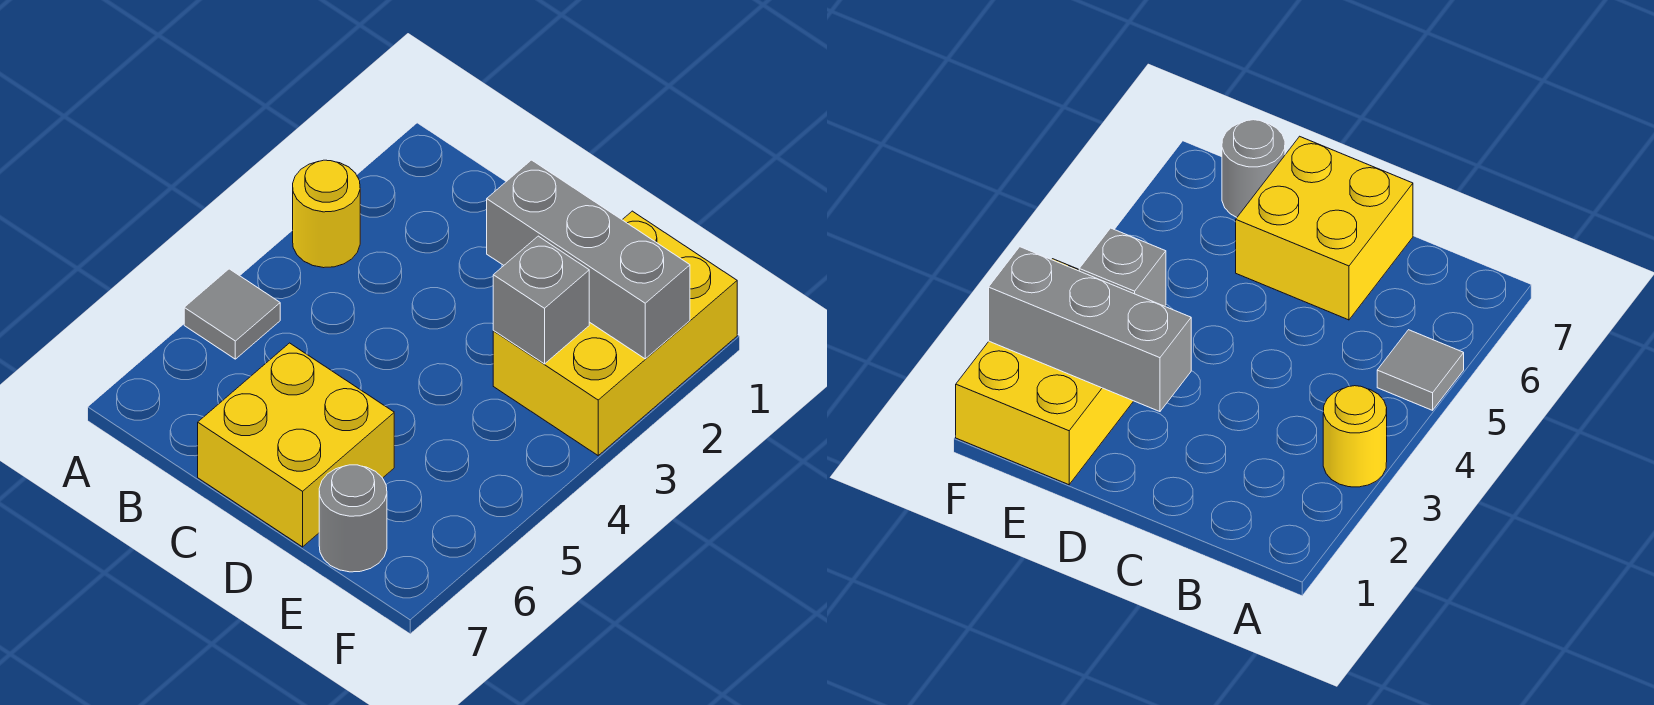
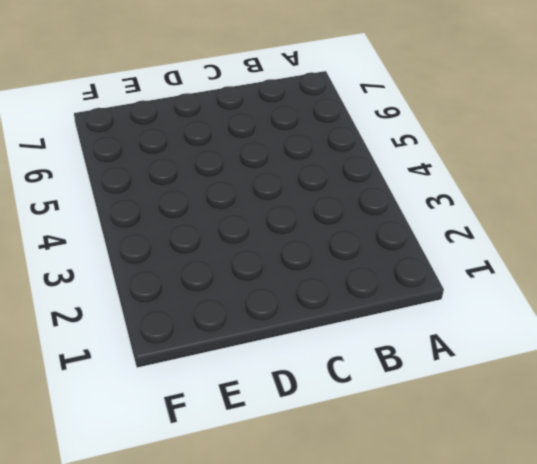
none -> yellow 1x1 round brick [293,160,360,268]
none -> grey 1x1 tile [184,269,280,359]

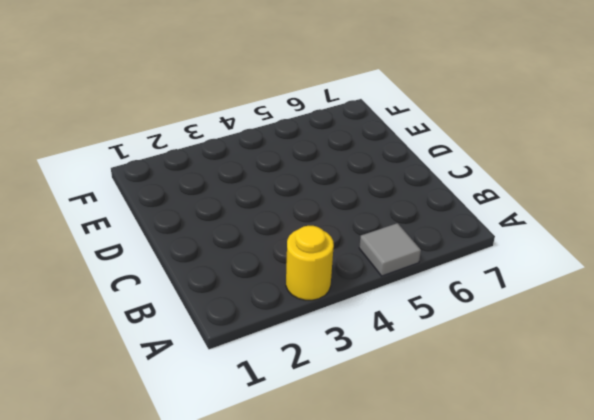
none -> yellow 2x2 brick [198,343,394,547]
none -> yellow 2x3 brick [493,211,737,455]

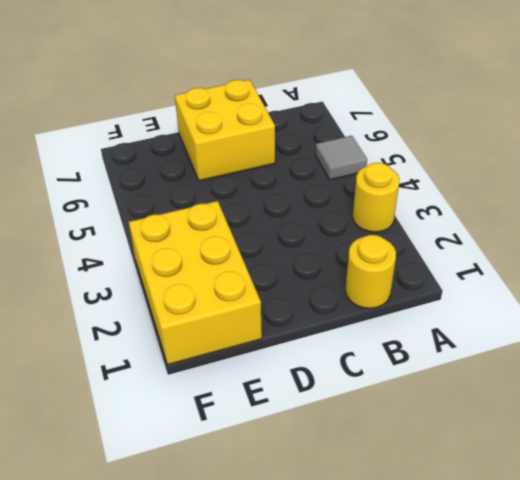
yellow 1x1 round brick [345,235,396,309] -> none
none -> grey 1x1 round brick [319,465,387,572]
none -> grey 1x3 brick [487,160,690,359]

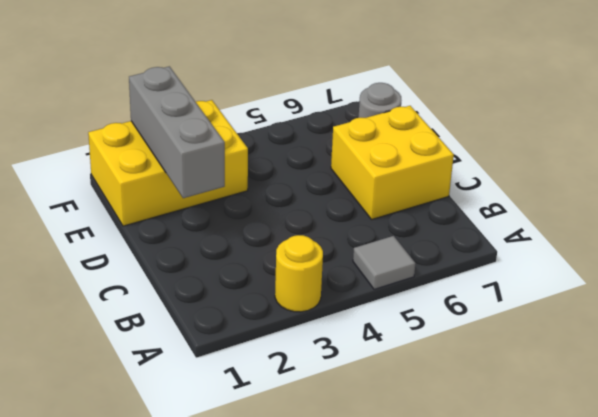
none -> grey 1x1 brick [493,236,589,364]

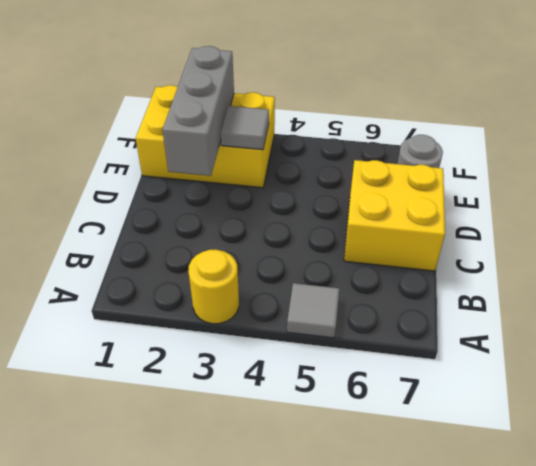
grey 1x1 tile [221,106,269,150] -> grey 1x1 brick [493,236,589,364]

